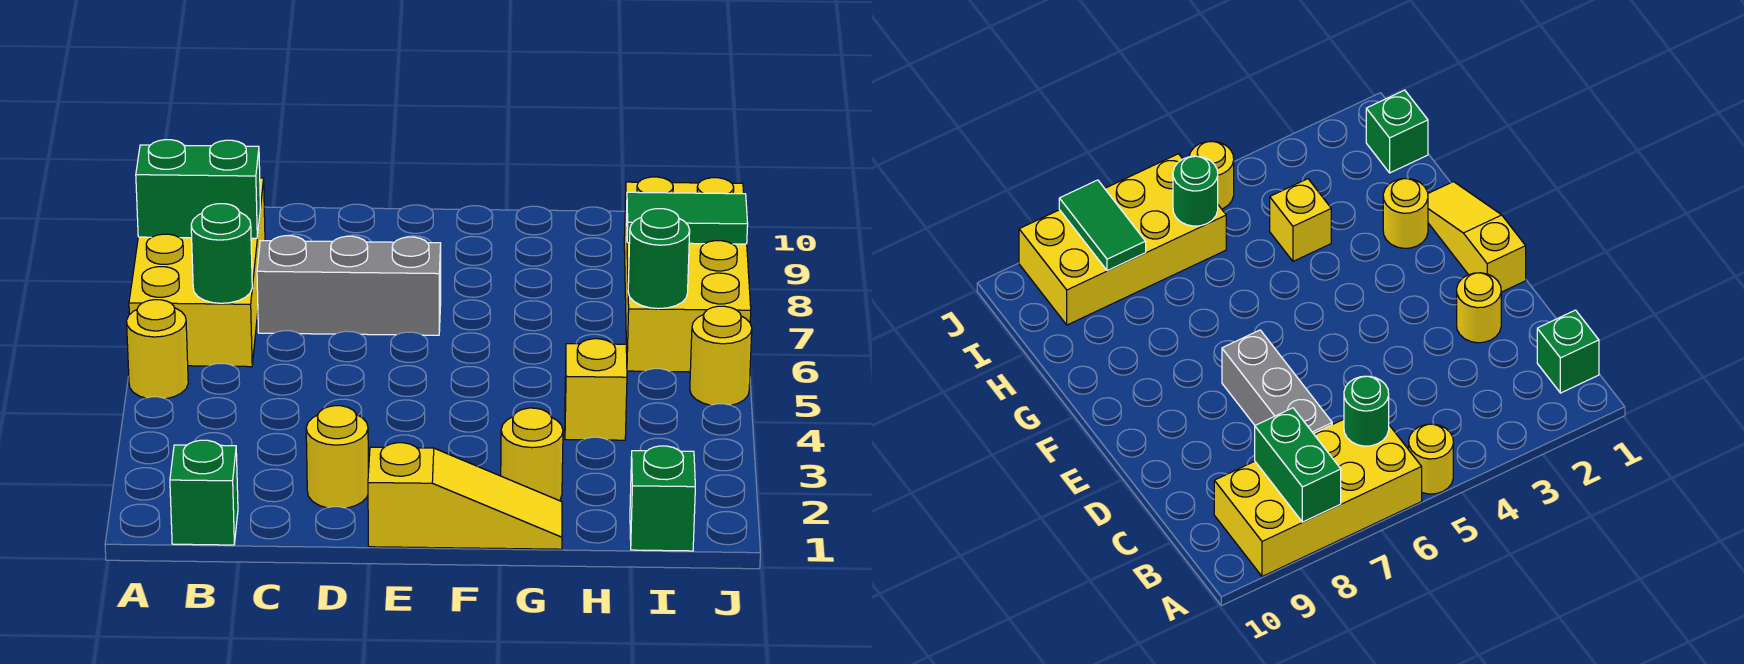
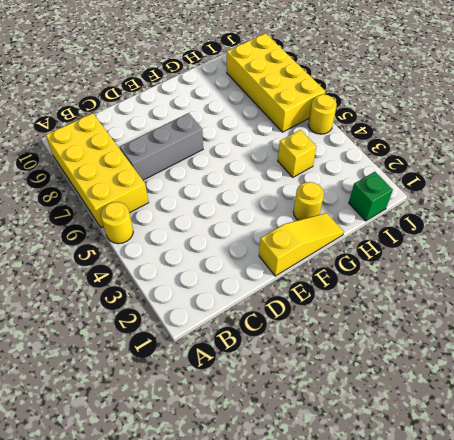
none -> green 1x1 brick [170,440,238,545]
none -> yellow 1x1 round brick [306,406,368,508]
none -> green 1x2 brick [136,140,260,238]

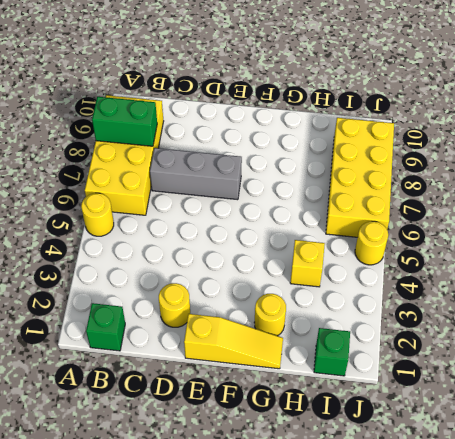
none -> green 1x1 round brick [191,204,252,303]
none -> green 1x1 round brick [628,209,690,309]
none -> green 1x2 tile [627,192,748,244]

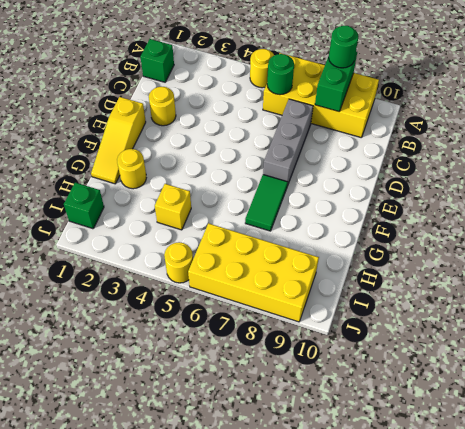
green 1x1 round brick [329,26,359,68] -> green 1x1 round brick moved to [628,209,690,309]
green 1x2 tile [245,175,288,231] -> green 1x2 tile moved to [627,192,748,244]

